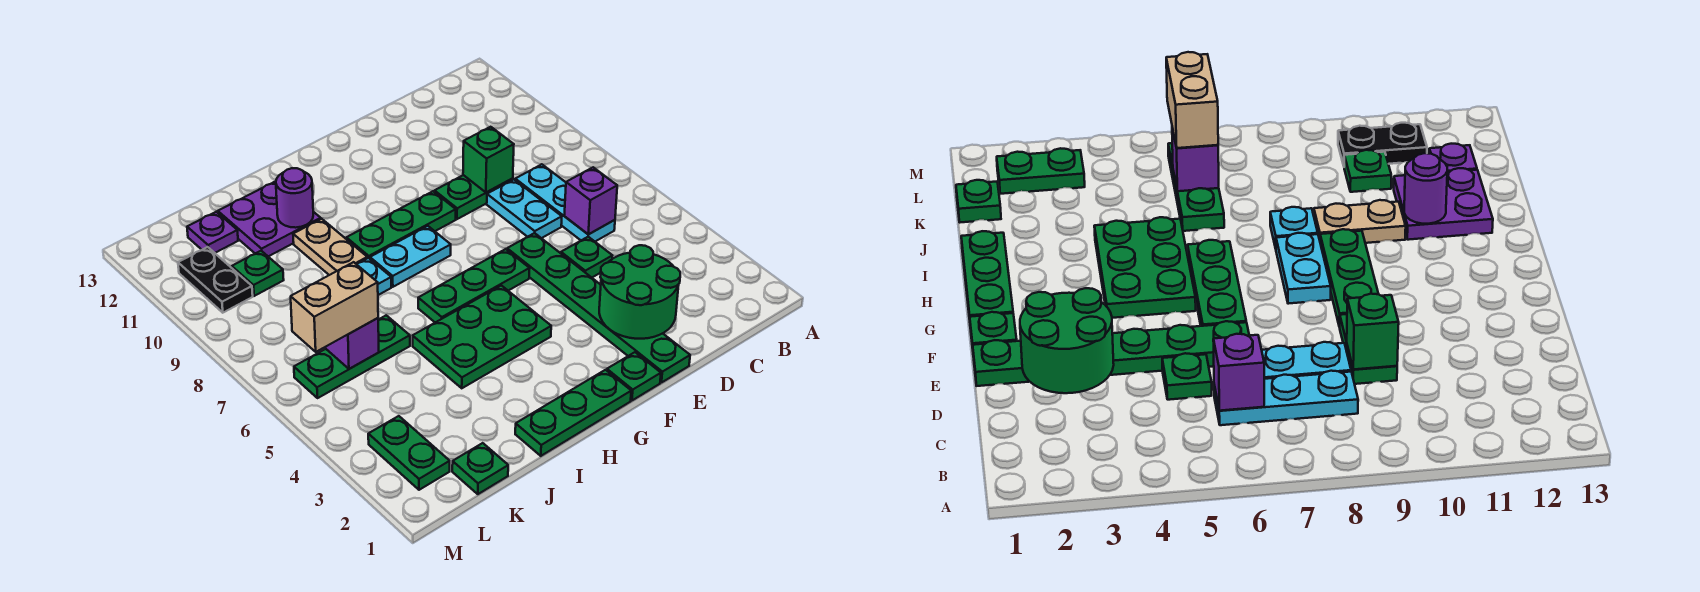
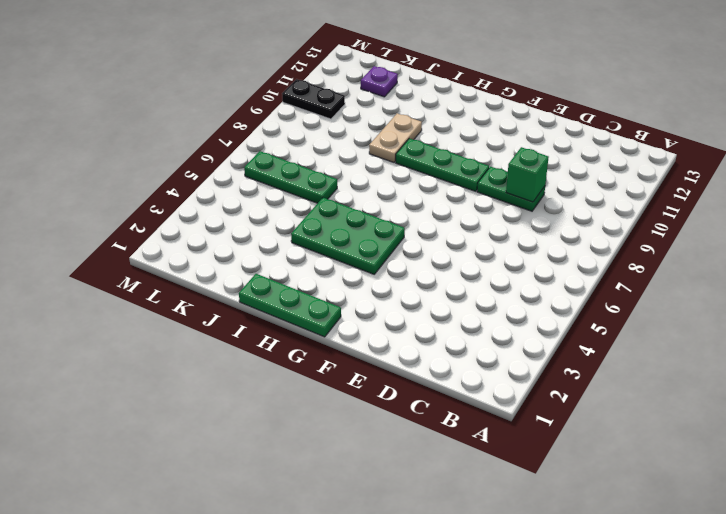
black 1x2 plate [282,79,345,119] -> black 1x2 plate turned to [178,247,253,313]
none -> cyan 1x3 plate [515,164,615,241]
none -> green 1x1 plate [561,237,612,278]
none -> cyan 1x2 plate [487,179,562,238]

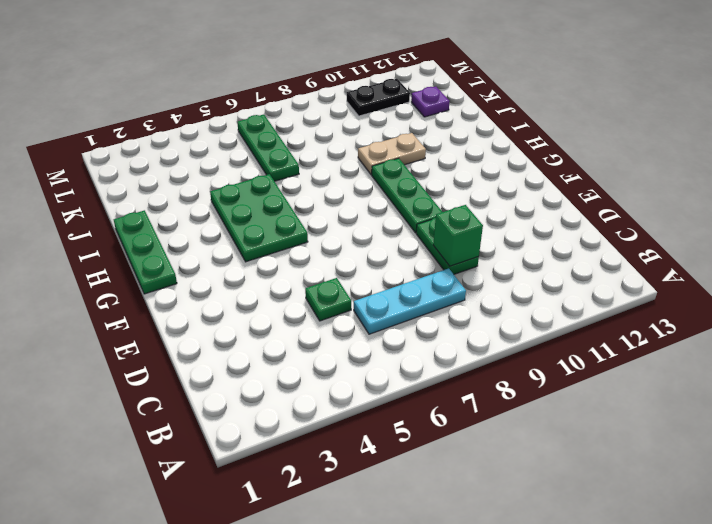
none -> cyan 1x2 plate [487,179,562,238]
none -> green 1x6 plate [507,233,690,383]
none -> green 1x1 plate [607,352,661,400]

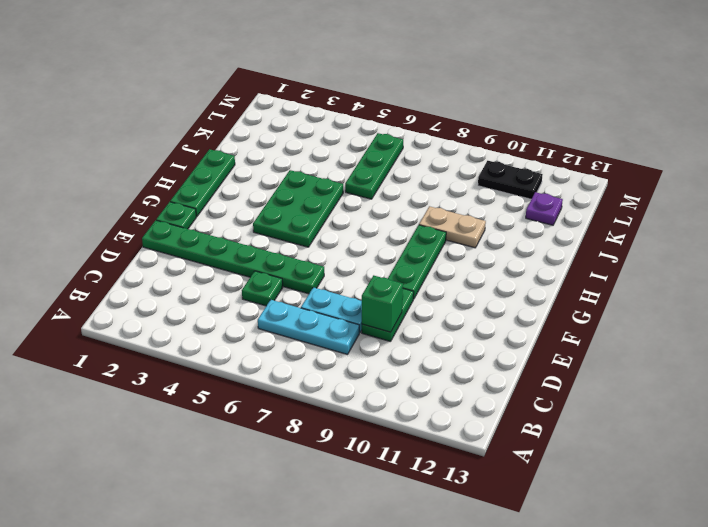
none -> green 1x3 plate [418,249,530,322]
none -> cyan 1x2 plate [370,226,451,287]
none -> cyan 1x1 plate [357,258,391,295]

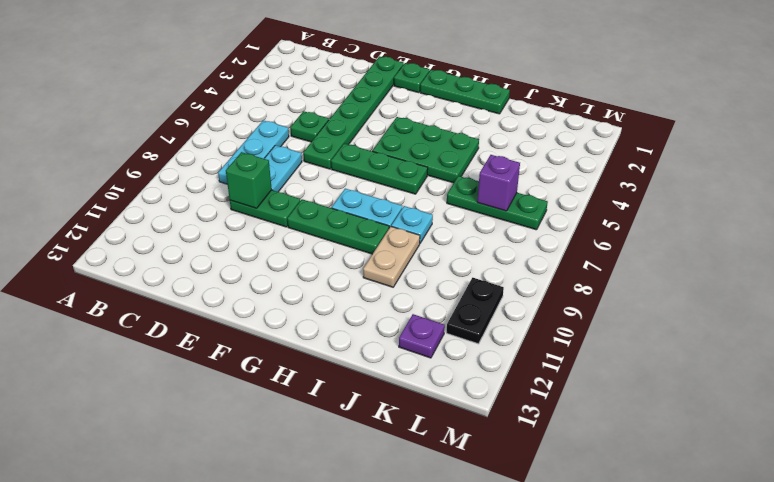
none -> purple 2x2 plate [218,181,321,256]
none -> green 1x1 plate [452,443,508,494]
none -> green 1x1 plate [232,251,284,296]

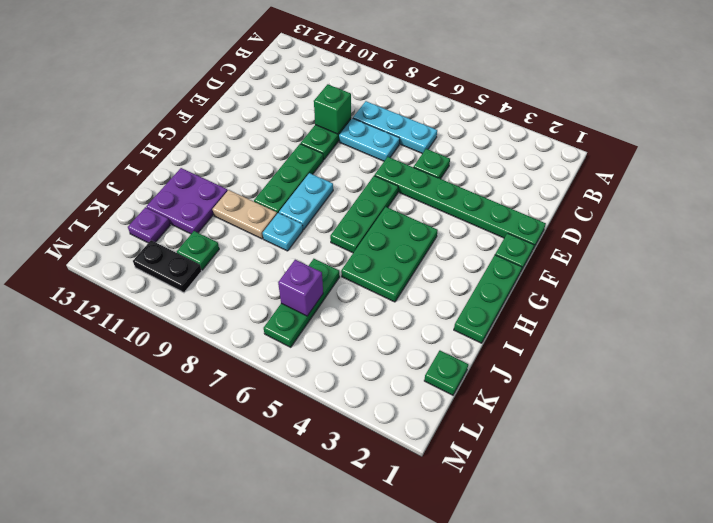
none -> green 1x2 plate [368,416,450,490]
none -> purple 1x1 brick [564,167,617,234]
none -> green 2x2 round brick [599,245,680,339]

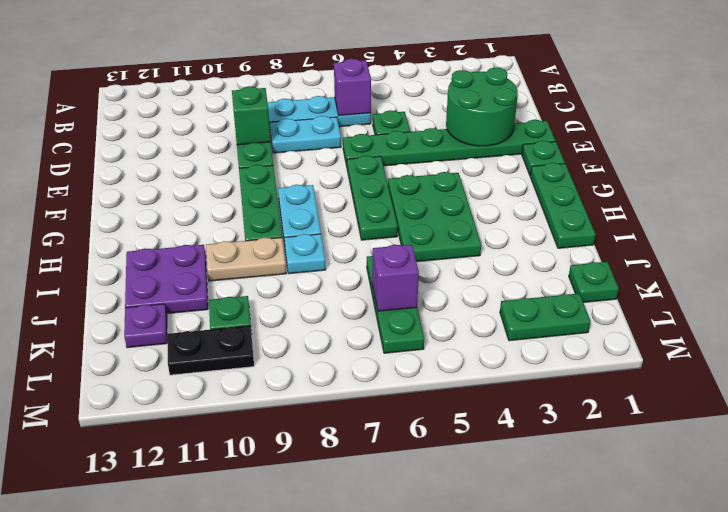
none -> purple 1x1 round brick [276,168,313,228]
none -> tan 1x2 brick [291,262,378,352]

